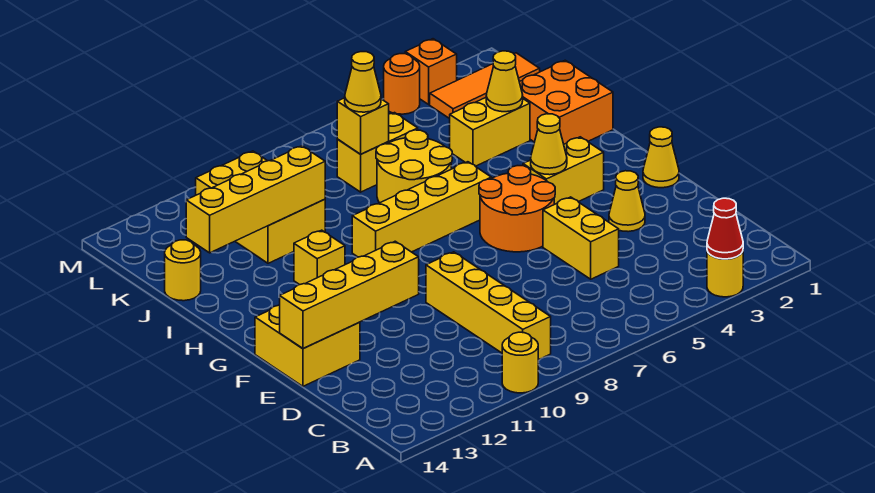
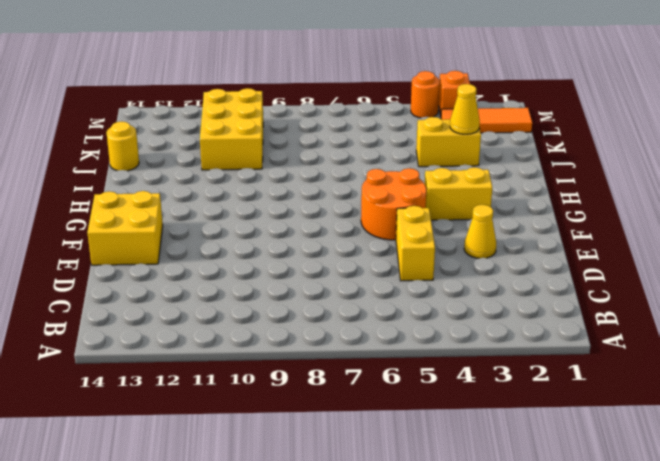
none -> yellow 1x1 round brick [707,251,743,297]
none -> yellow 1x1 round brick [502,332,538,393]
none -> yellow 1x4 brick [426,252,551,360]

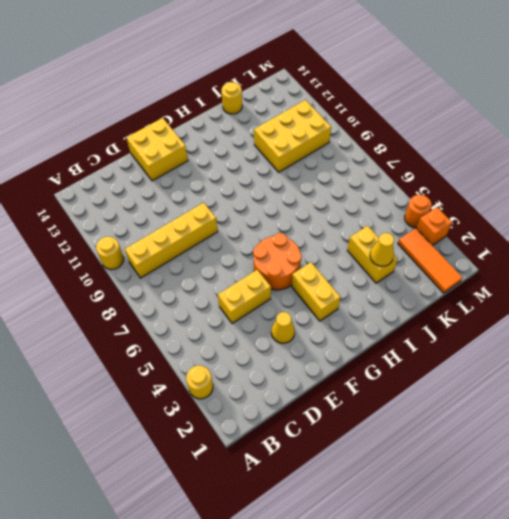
none -> yellow 1x1 cone [643,127,679,188]
none -> yellow 1x4 brick [352,162,491,257]
none -> yellow 1x1 brick [294,230,345,285]

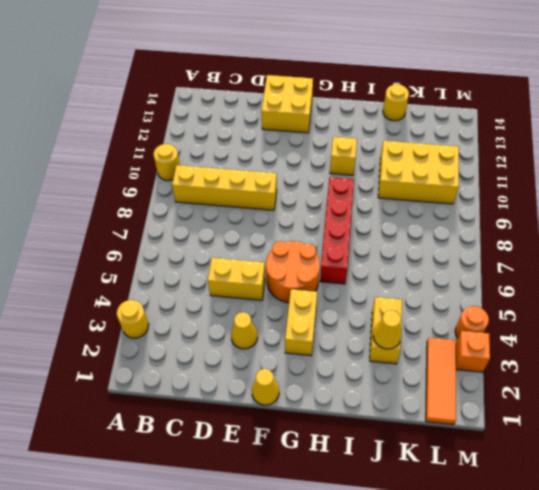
red 1x4 brick [320,178,354,284] -> yellow 1x4 brick [352,162,491,257]
none -> orange 2x2 brick [520,60,613,144]
none -> yellow 2x2 round brick [376,130,452,203]
none -> yellow 1x2 brick [337,113,418,192]

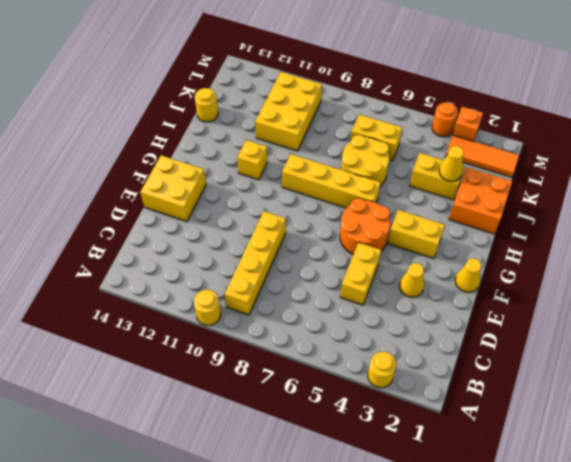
none -> red 1x1 cone [707,198,743,259]
none -> yellow 1x4 brick [280,241,419,349]
none -> yellow 1x1 cone [531,114,567,175]

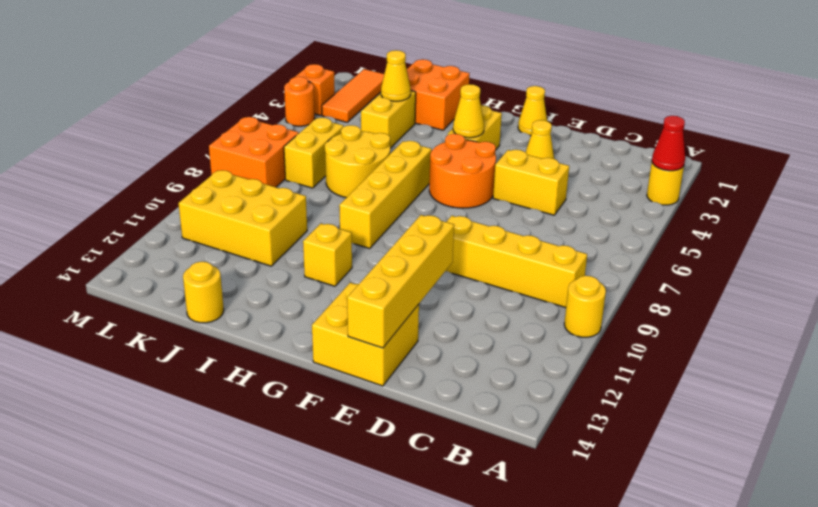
orange 2x2 brick [209,117,299,187] -> none
none -> yellow 1x4 brick [186,146,325,253]
none -> yellow 1x1 brick [337,98,389,154]
none -> yellow 1x1 cone [345,52,381,112]

